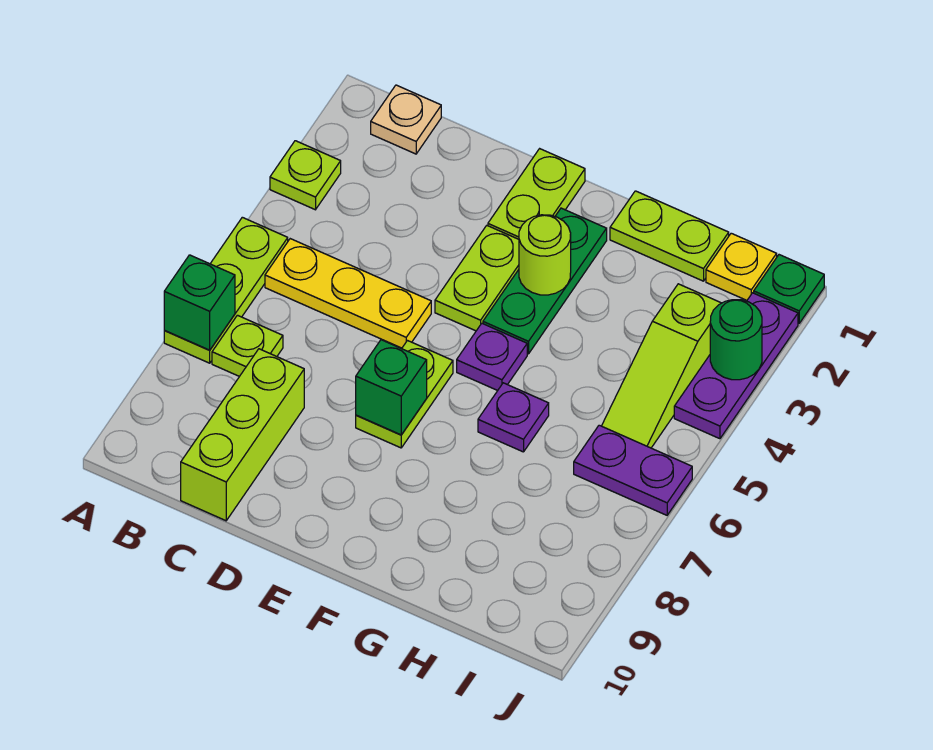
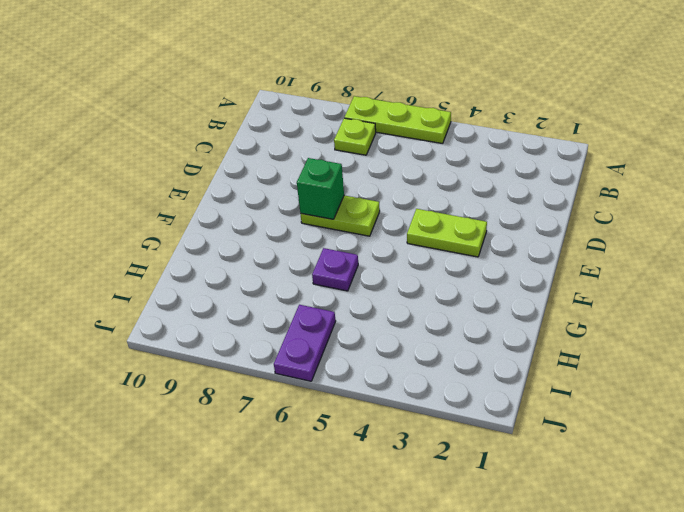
none -> lime 1x1 plate [270,141,341,210]
none -> tan 1x1 plate [371,85,441,154]
none -> yellow 1x3 plate [265,239,431,348]

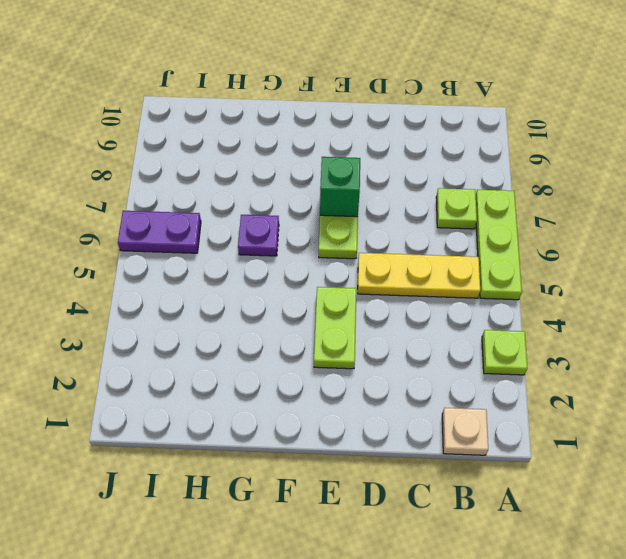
none -> lime 1x3 brick [181,349,304,521]
none -> lime 1x2 plate [488,149,585,239]
none -> green 1x3 plate [483,208,607,354]

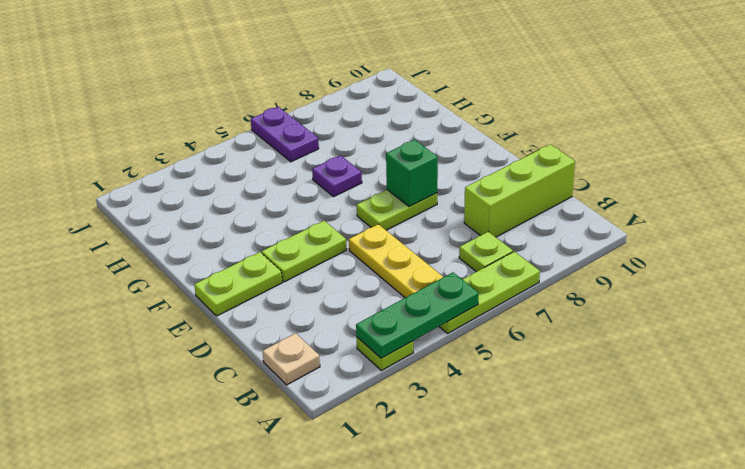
green 1x3 plate [356,273,479,358] -> green 1x3 plate moved to [483,208,607,354]
none -> purple 1x1 plate [457,324,527,391]
none -> lime 1x2 plate [610,191,729,281]
none -> yellow 1x1 plate [706,233,777,300]

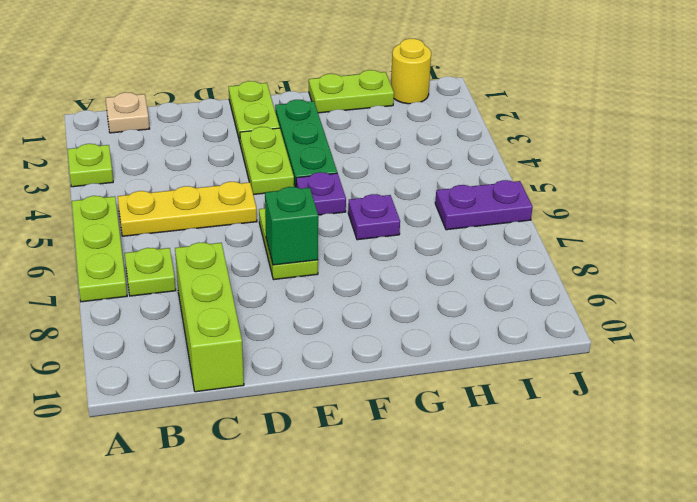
yellow 1x1 round brick [391,39,431,104] -> yellow 1x1 plate [706,233,777,300]
none -> lime 1x3 slope [602,284,721,448]
none -> green 1x1 plate [754,255,824,323]
none -> purple 1x3 plate [674,293,798,439]

